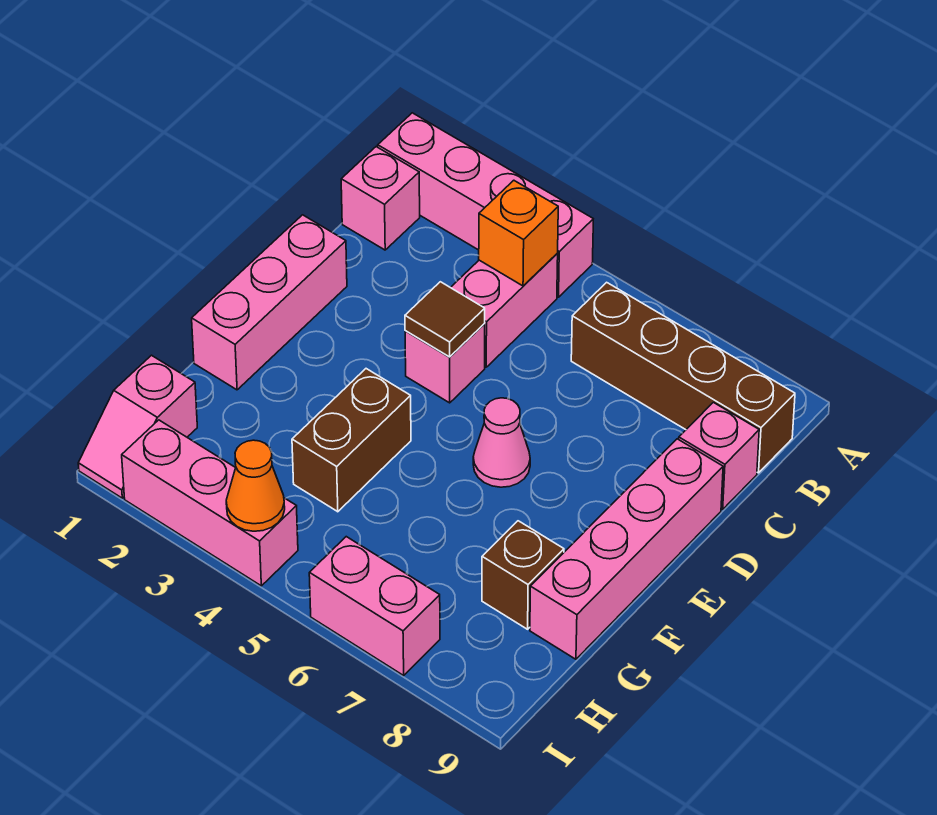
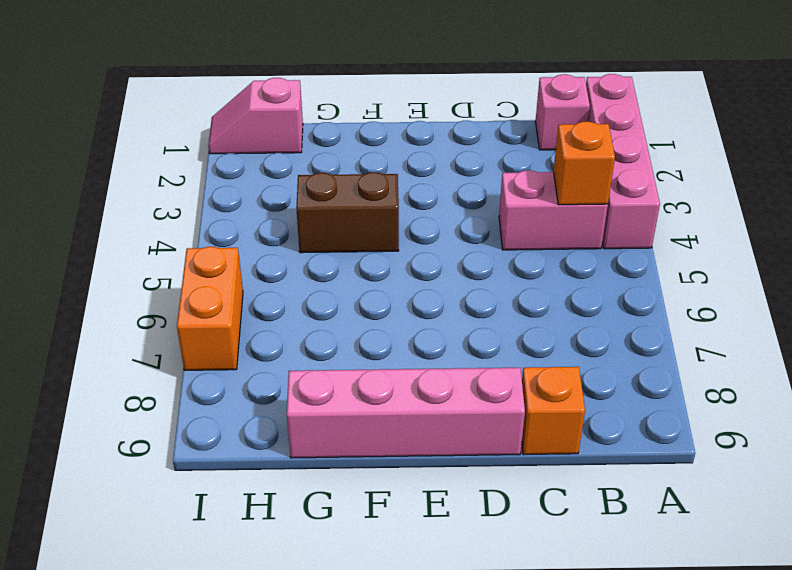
orange 1x1 brick [522,367,585,455] -> pink 1x1 brick [679,402,759,509]
orange 1x2 brick [177,247,243,370] -> pink 1x2 brick [309,537,440,675]
none -> brown 1x4 brick [571,282,795,473]
none -> pink 1x3 brick [192,215,347,390]
none -> pink 1x1 brick [405,324,485,403]

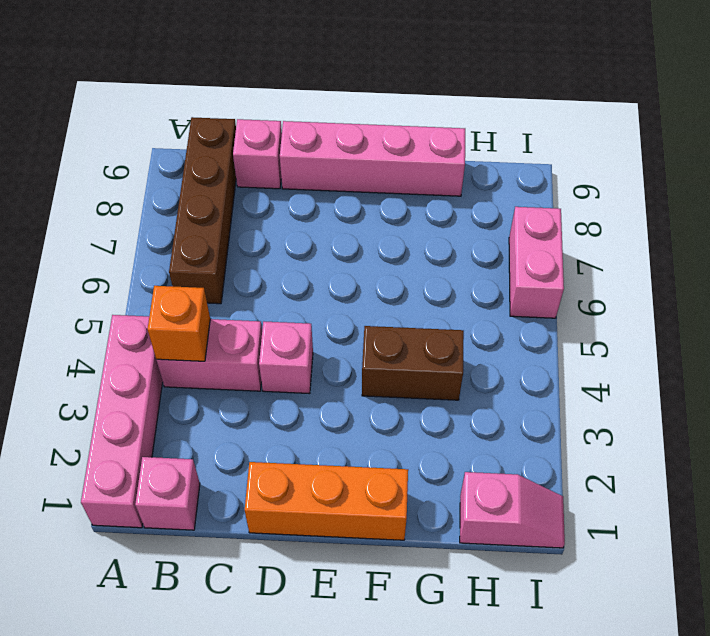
orange 1x3 brick [245,462,408,540] -> pink 1x3 brick [192,215,347,390]
none -> pink 1x1 cone [473,398,530,487]
none -> brown 1x1 brick [482,521,564,629]
none -> pink 1x3 brick [122,420,298,586]

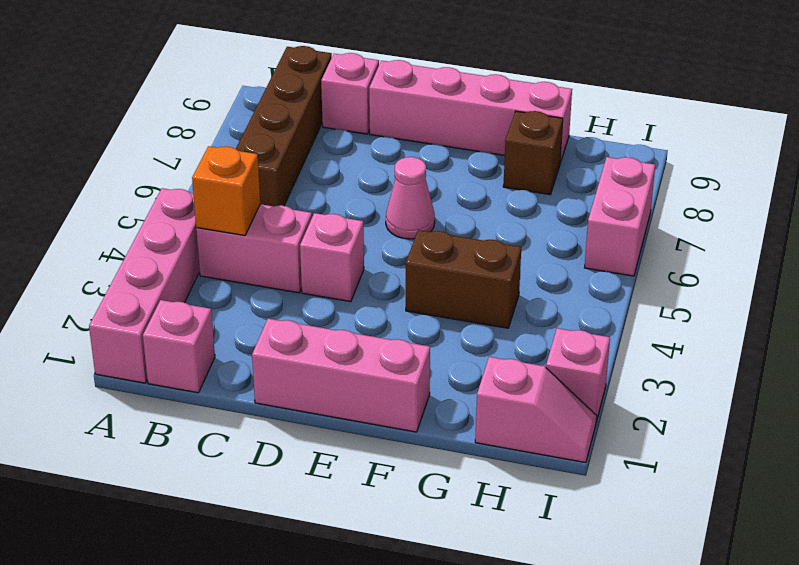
pink 1x1 brick [546,328,610,422] -> pink 1x3 brick [122,420,298,586]
none -> brown 1x1 tile [405,282,485,357]
none -> orange 1x1 cone [226,440,285,531]

